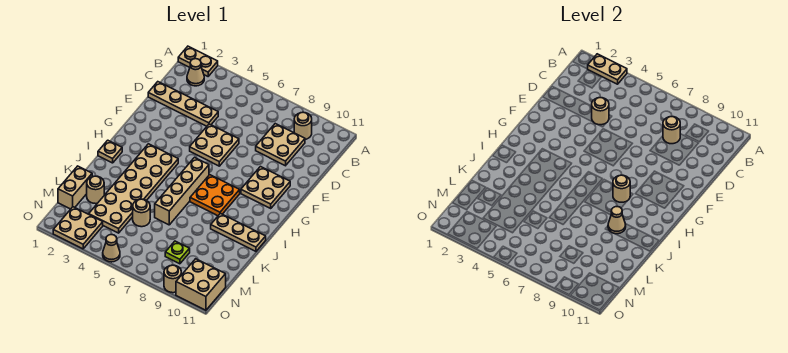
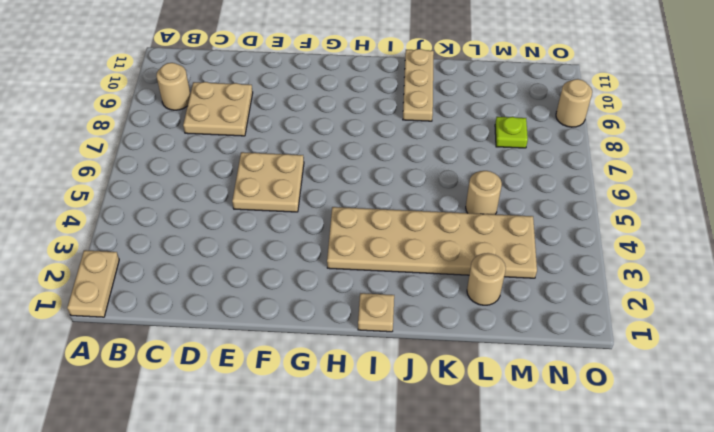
none -> tan 1x1 cone [187,59,204,86]
none -> tan 1x4 plate [148,82,218,126]
none -> tan 2x2 plate [241,167,290,208]

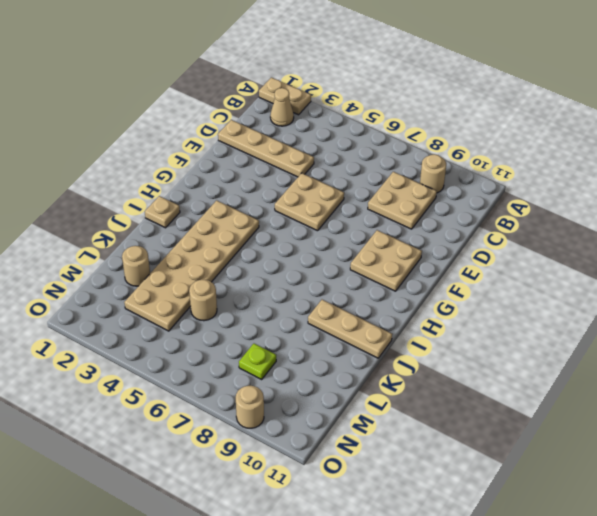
none -> tan 1x4 brick [155,158,209,225]
none -> orange 2x2 plate [190,175,240,216]
none -> tan 1x2 brick [58,166,92,209]

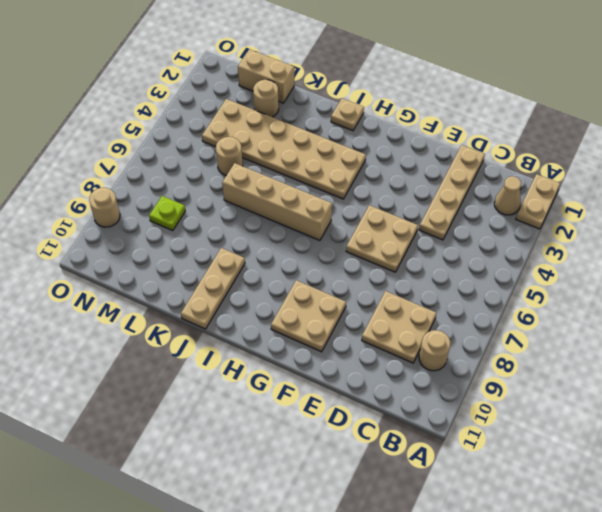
none -> orange 2x2 plate [190,175,240,216]
none -> tan 2x2 plate [53,207,103,249]
none -> tan 2x2 brick [176,259,226,310]

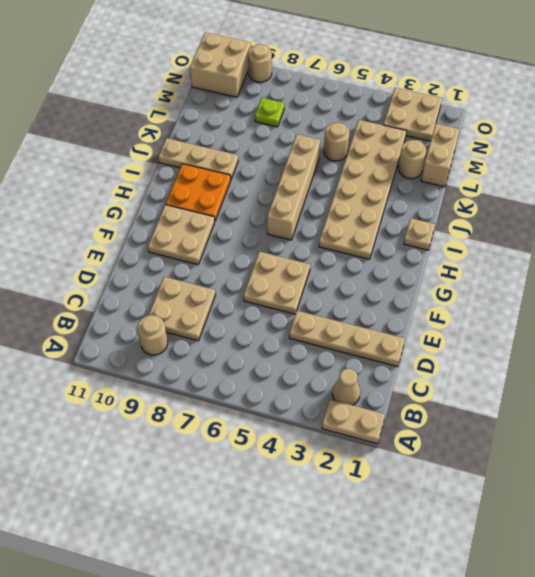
orange 2x2 plate [166,164,231,221] -> orange 2x2 plate moved to [190,175,240,216]
none -> tan 1x1 cone [103,234,120,262]
none -> tan 1x2 plate [588,54,627,84]
none -> tan 1x1 round brick [663,117,680,144]

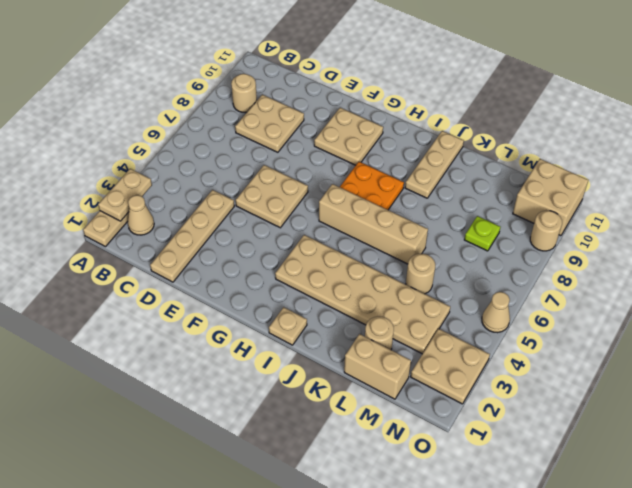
none -> tan 1x1 round brick [663,117,680,144]
none -> tan 1x1 round brick [592,98,609,125]
none -> tan 1x1 round brick [613,175,630,202]

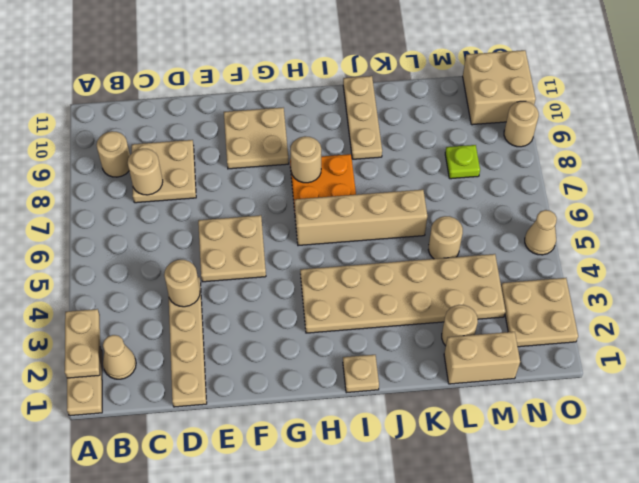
none -> tan 1x1 cone [608,207,626,234]

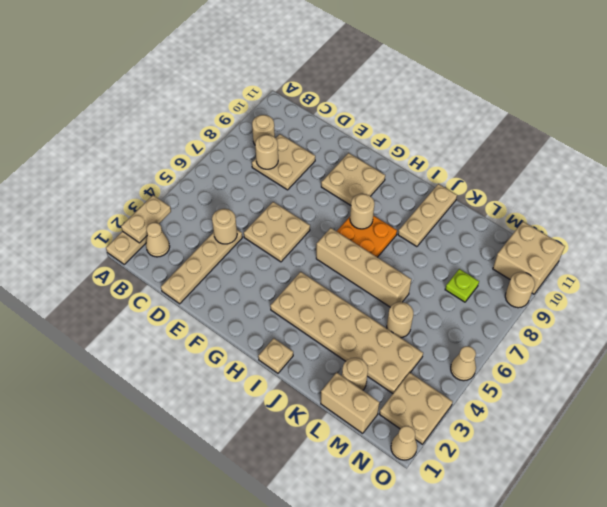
tan 1x1 cone [391,426,417,460] -> tan 1x1 cone moved to [608,207,626,234]

